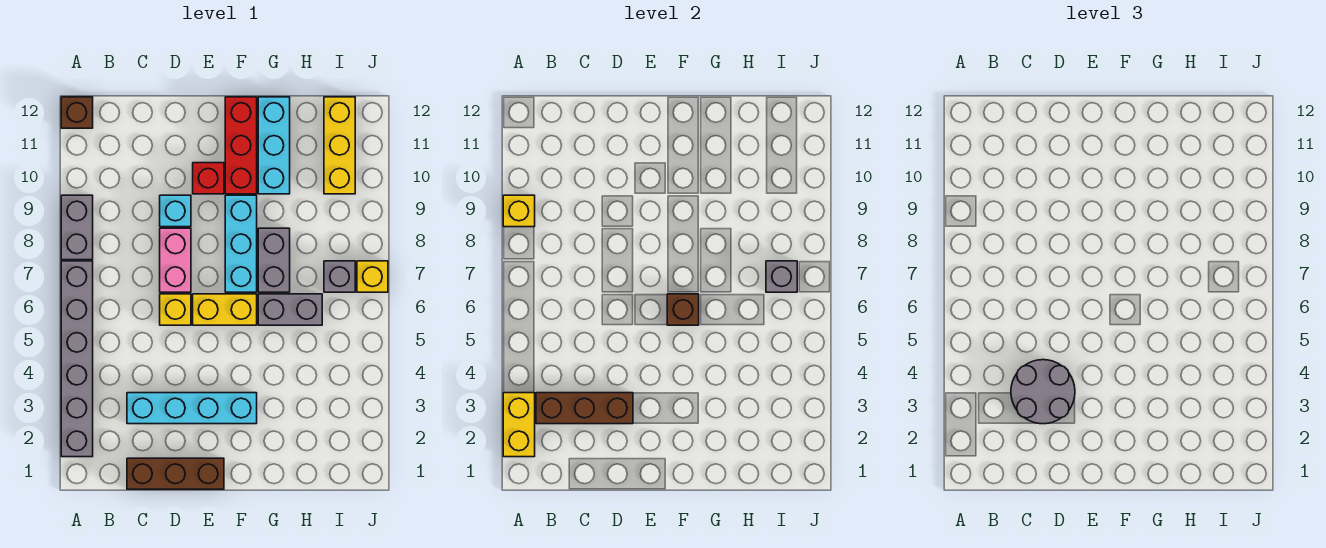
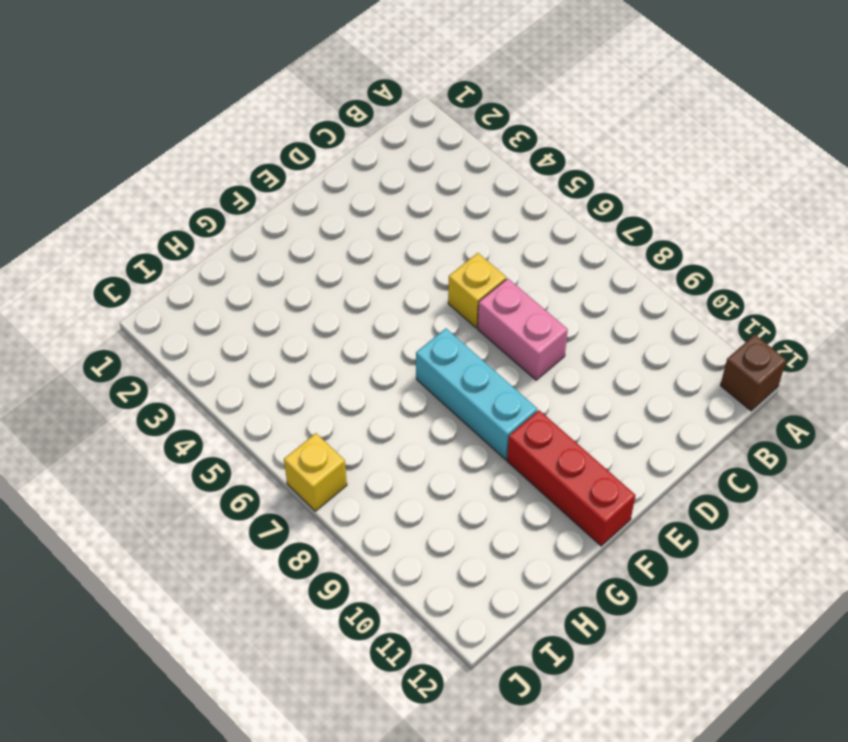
none -> grey 1x6 brick [61,261,93,457]
none -> grey 1x2 brick [61,195,93,260]
none -> brown 1x3 brick [127,458,224,489]

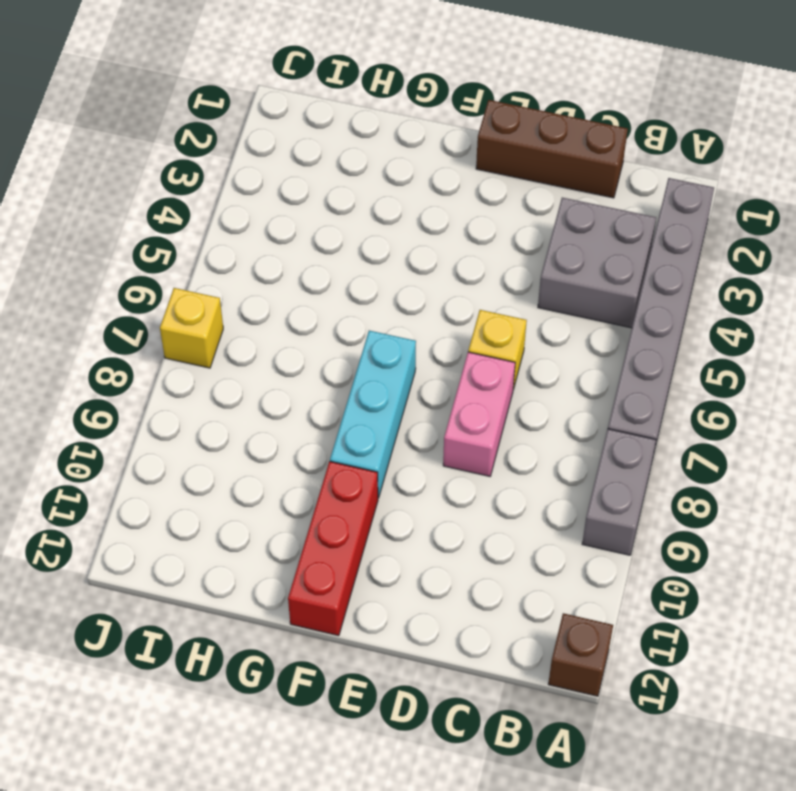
grey 2x2 brick [538,198,656,328] -> cyan 1x4 brick [127,393,257,424]
none -> cyan 1x1 brick [160,195,191,227]
none -> yellow 1x2 brick [193,294,257,325]
none -> red 1x1 brick [193,163,224,194]

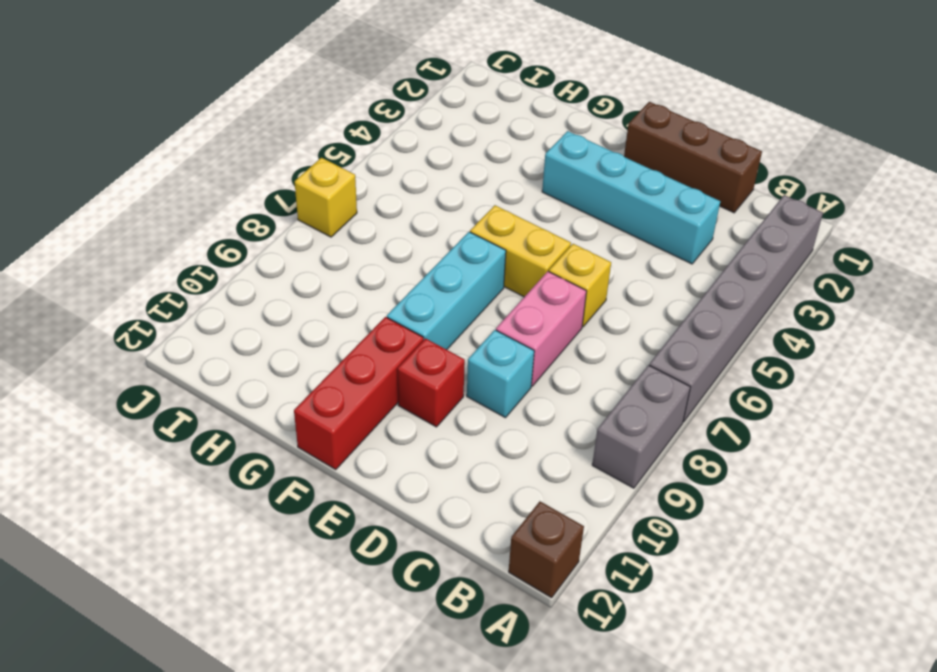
none -> grey 1x2 brick [258,294,322,325]
none -> grey 1x2 brick [258,228,290,292]
none -> cyan 1x3 brick [258,97,290,194]

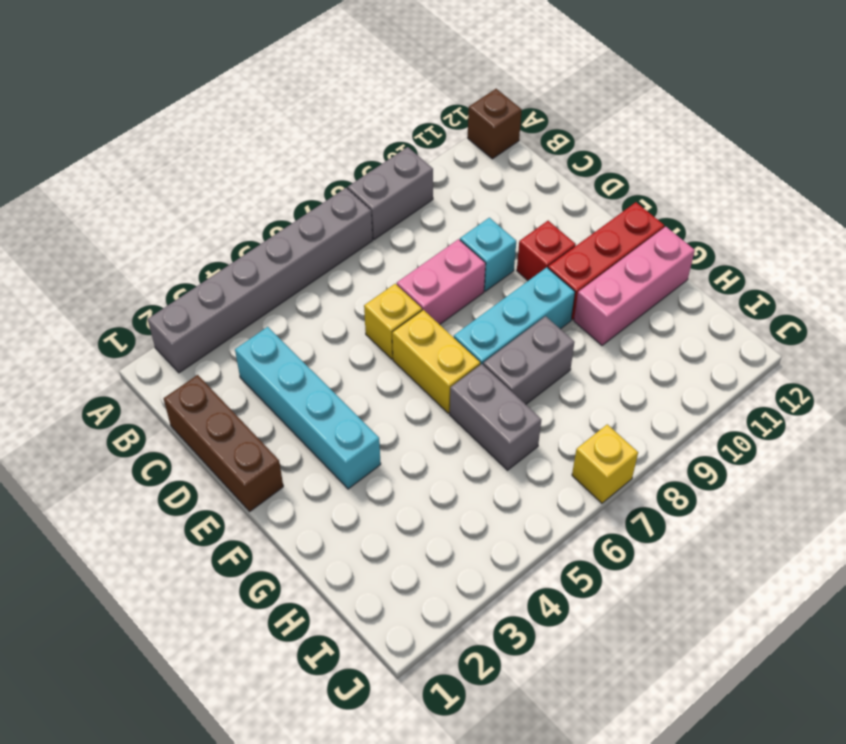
pink 1x3 brick [574,227,695,345] -> cyan 1x3 brick [258,97,290,194]
none -> grey 1x1 brick [324,261,355,292]
none -> yellow 1x3 brick [324,97,355,194]
none -> yellow 1x2 brick [503,393,535,457]

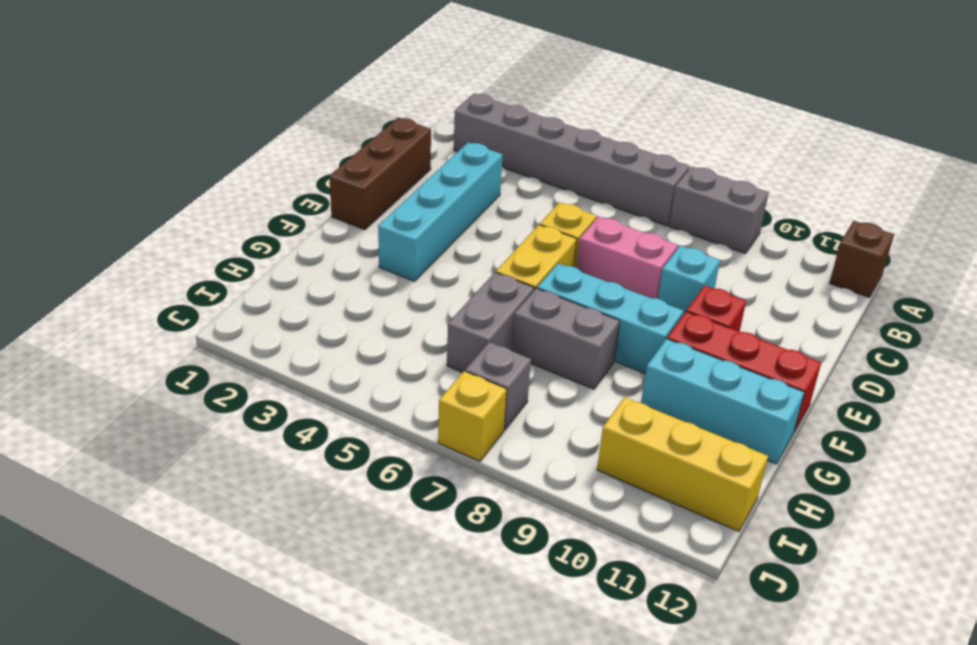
none -> yellow 1x2 brick [503,393,535,457]
none -> yellow 1x1 brick [503,195,535,227]
none -> brown 1x3 brick [536,393,633,424]

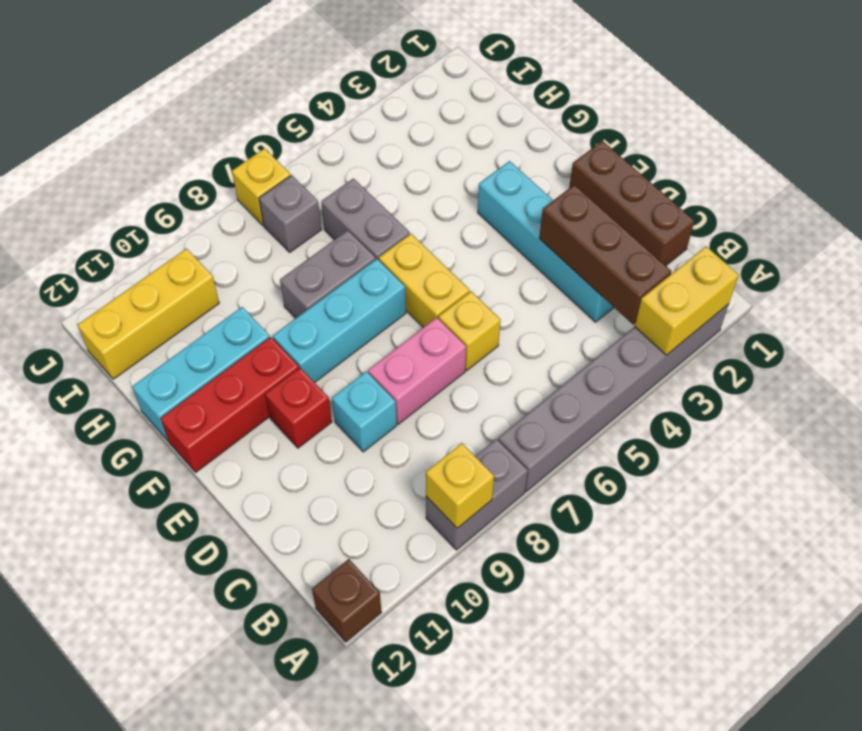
none -> brown 1x1 brick [667,294,699,325]
none -> grey 1x1 brick [766,261,797,292]
none -> grey 2x2 round brick [1011,360,1075,424]

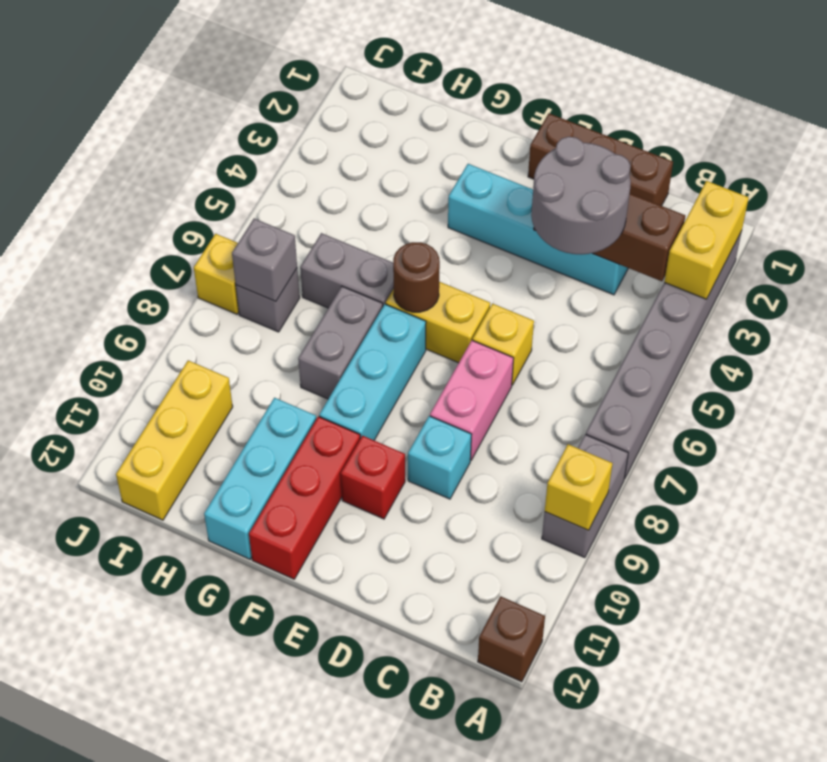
brown 1x1 round brick [393,242,440,312] -> brown 1x1 brick [667,294,699,325]

